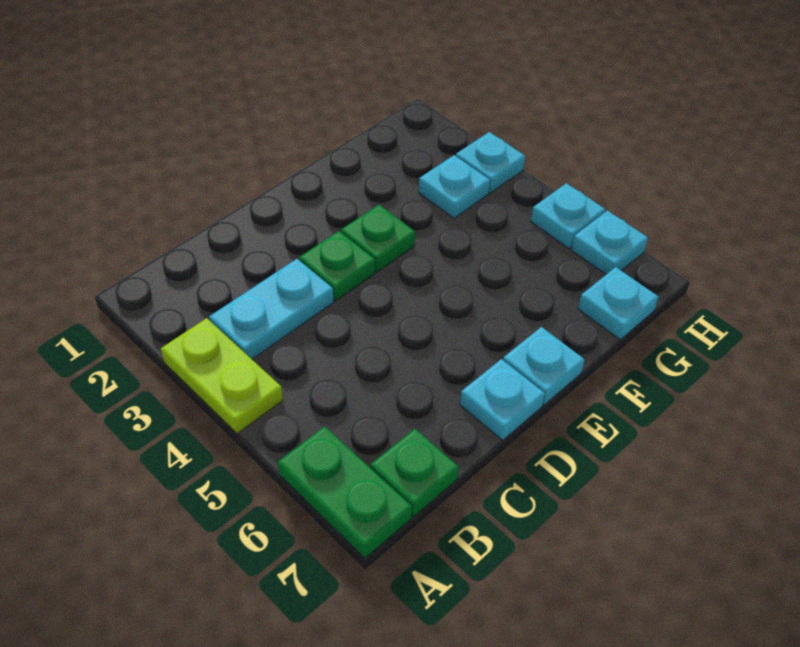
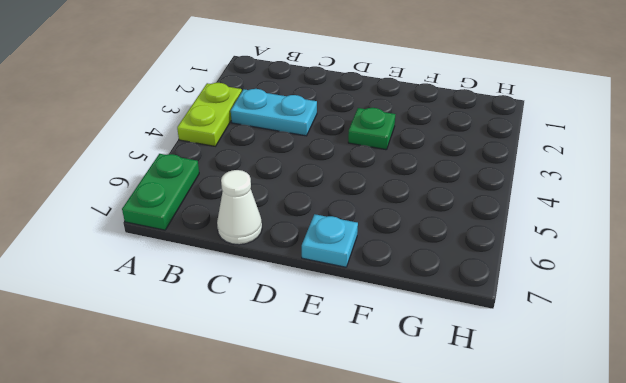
white 1x1 cone [217,170,262,245] -> none
none -> green 1x1 plate [370,429,459,517]
none -> green 1x1 plate [299,231,375,301]
none -> cyan 1x1 plate [460,359,545,440]

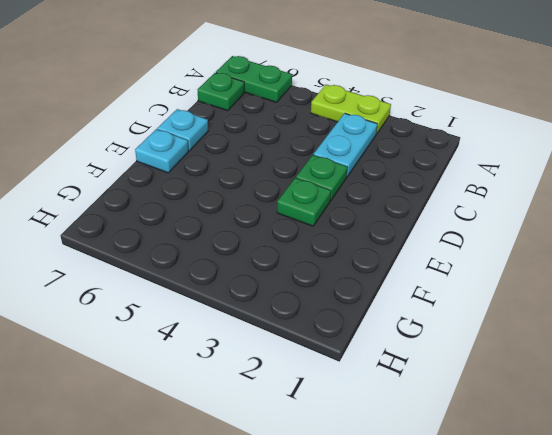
none -> cyan 1x1 plate [419,155,490,218]
none -> cyan 1x1 plate [578,267,659,340]
none -> cyan 1x1 plate [456,132,525,193]

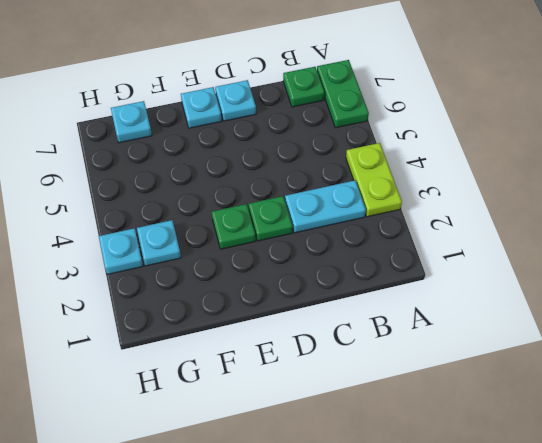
none -> cyan 1x1 plate [531,183,605,248]
none -> cyan 1x1 plate [571,211,648,274]

